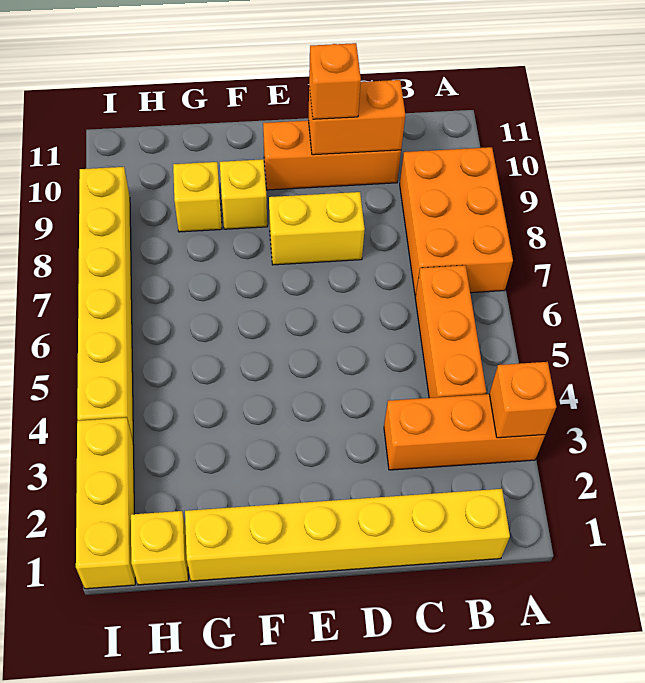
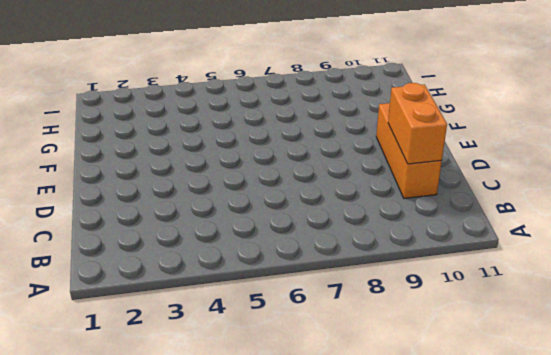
none -> orange 1x3 brick [384,394,545,470]
none -> orange 2x3 brick [400,147,513,296]
none -> yellow 1x6 brick [185,489,510,581]

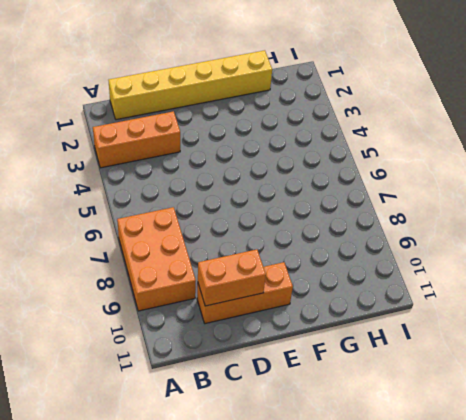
none -> orange 1x3 brick [415,265,486,398]
none -> yellow 1x2 brick [269,192,365,265]
none -> yellow 1x1 brick [220,159,267,229]

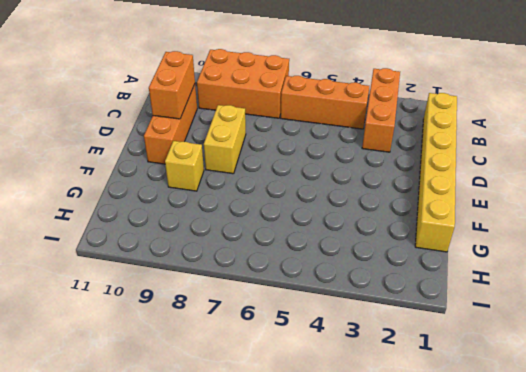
none -> yellow 1x1 brick [173,162,222,232]
none -> yellow 1x1 brick [131,511,188,585]
none -> yellow 1x3 brick [76,418,135,589]

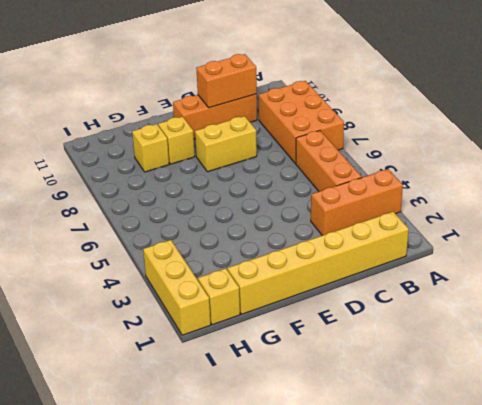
none -> yellow 1x6 brick [77,167,133,440]
none -> orange 1x1 brick [489,362,556,438]
none -> orange 1x1 brick [309,43,361,119]

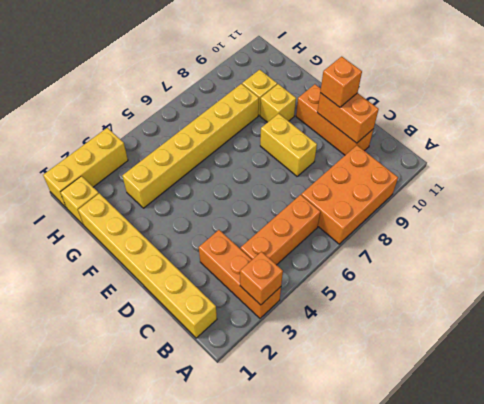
yellow 1x6 brick [122,84,259,208] -> yellow 1x6 brick moved to [77,167,133,440]

